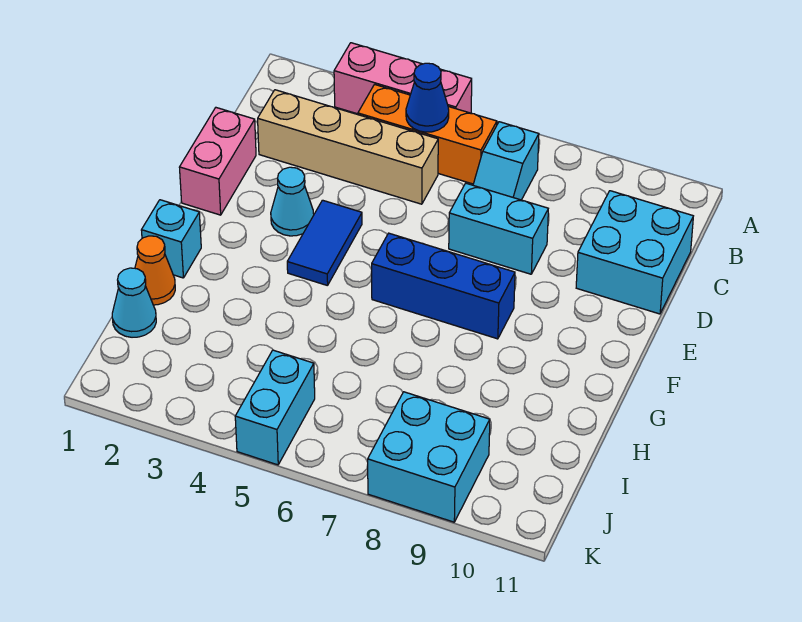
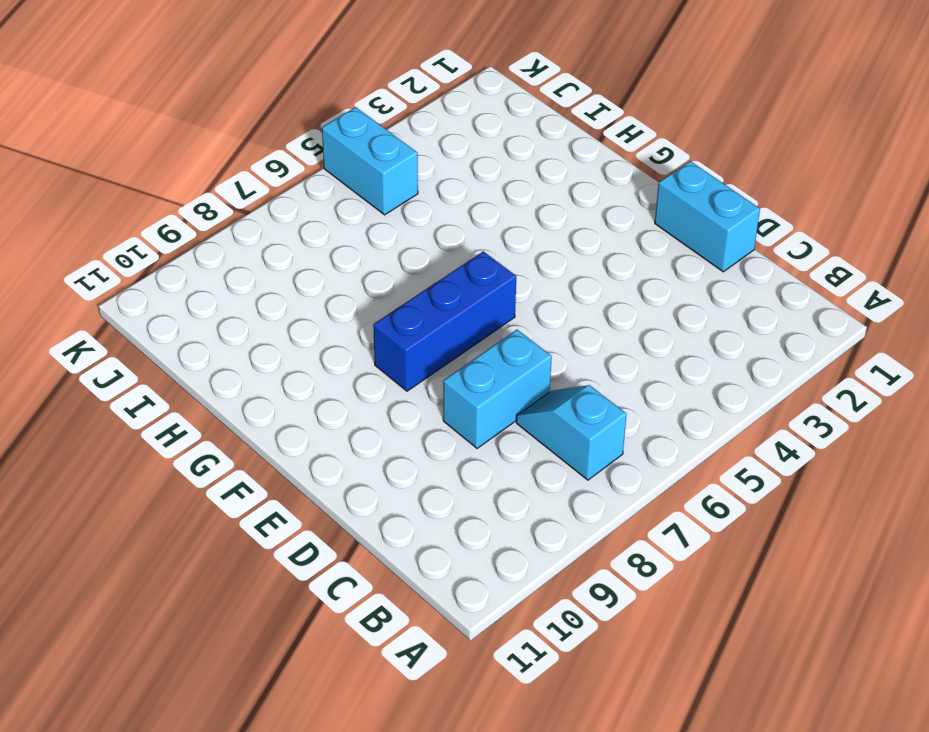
cyan 1x2 brick [655,161,760,272] -> pink 1x2 brick [179,108,256,215]
none -> pink 1x3 brick [334,43,472,114]
none -> orange 1x3 brick [358,84,497,184]
none -> tan 1x4 brick [258,90,438,204]

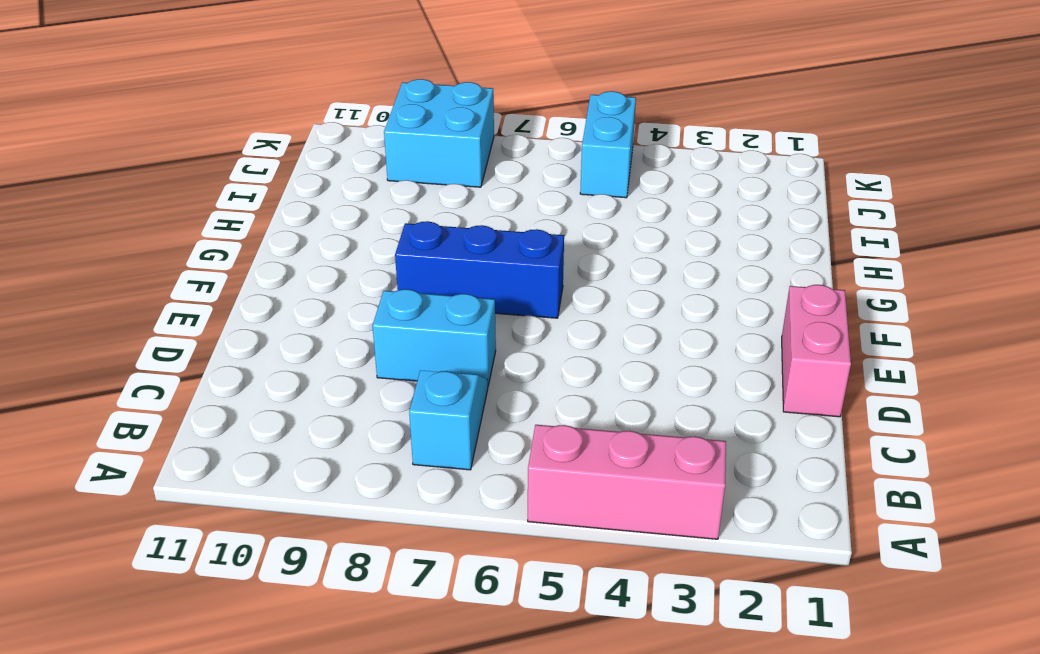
none -> orange 1x3 brick [358,84,497,184]
none -> tan 1x4 brick [258,90,438,204]
none -> cyan 2x2 brick [576,191,693,314]

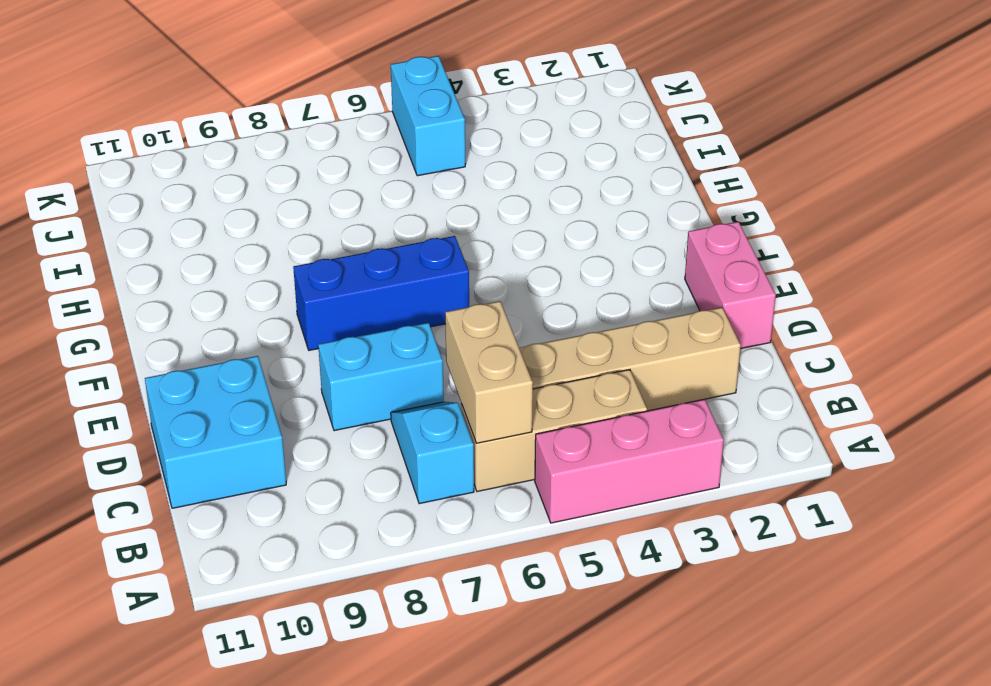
tan 1x3 brick [461,370,647,492] -> orange 1x3 brick [358,84,497,184]
tan 1x2 brick [445,301,533,443] -> none
none -> cyan 1x1 cone [271,167,314,236]
none -> blue 1x2 tile [287,200,362,286]
none -> cyan 1x1 brick [141,200,201,278]

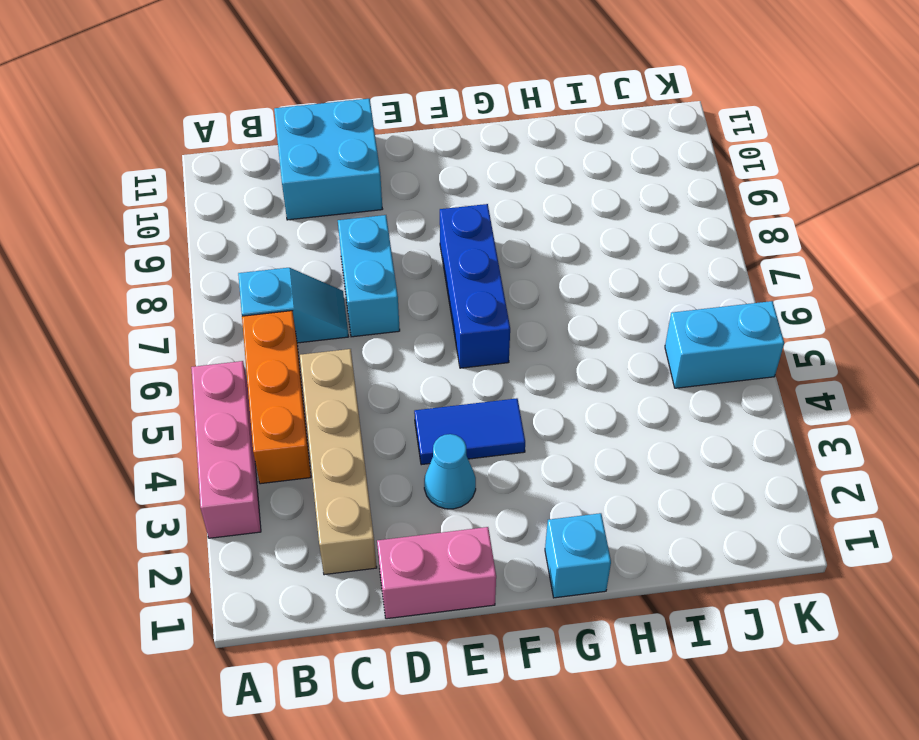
none -> orange 1x1 cone [135,236,175,305]
none -> cyan 1x1 cone [112,268,156,337]
none -> cyan 2x2 brick [368,392,490,522]

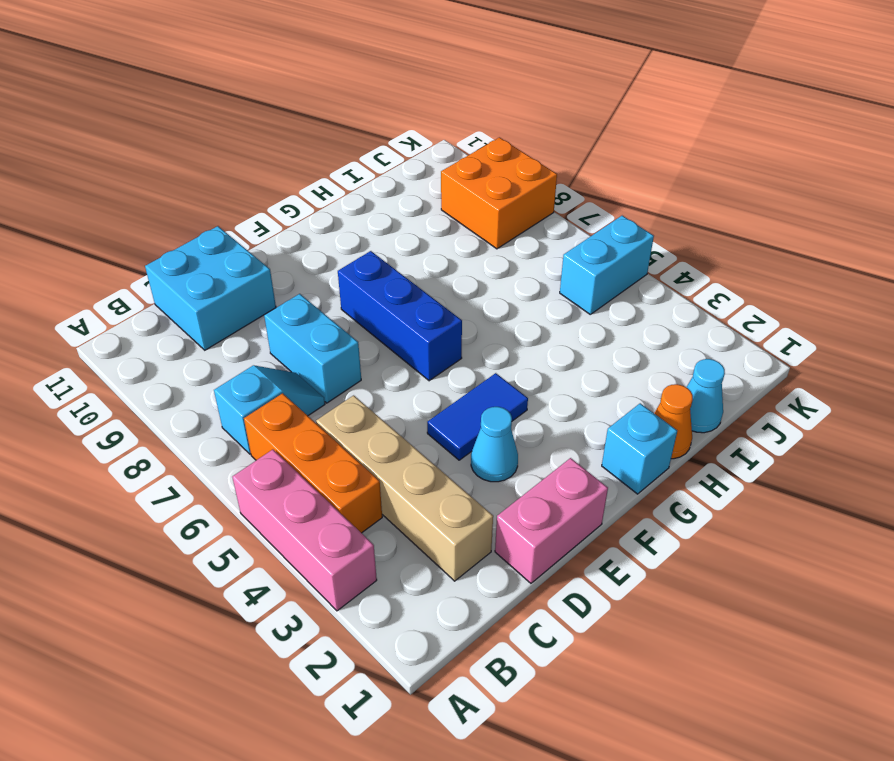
orange 2x2 brick [441,137,557,249] -> cyan 2x2 brick [368,392,490,522]
none -> blue 1x1 cone [406,63,449,132]

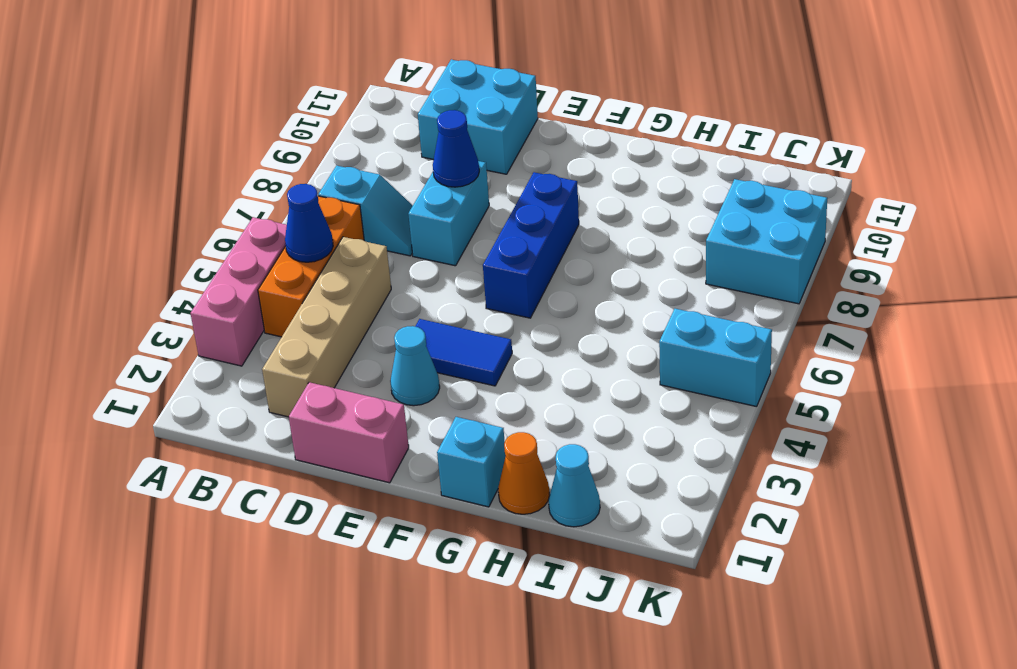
blue 1x1 cone [433,110,479,187] -> none

